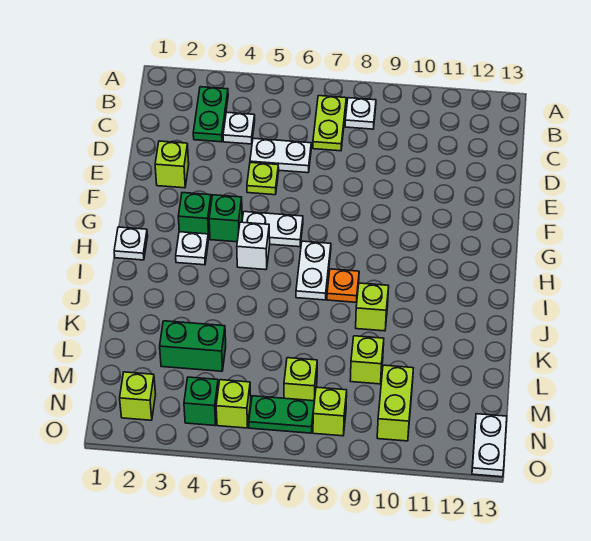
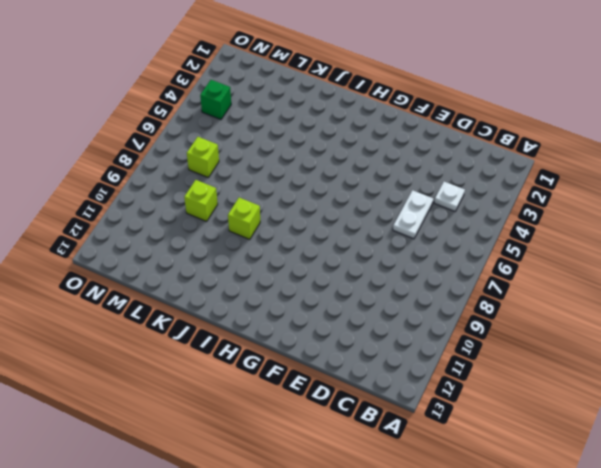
none -> green 1x2 plate [193,87,228,142]
none -> lime 1x2 plate [313,96,346,151]
none -> white 1x1 plate [345,98,376,129]

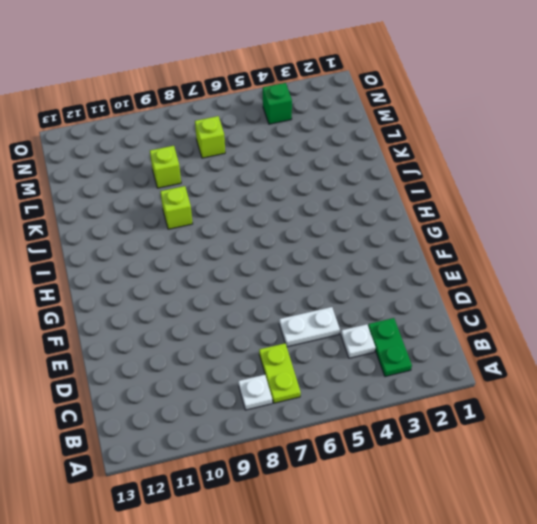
none -> lime 1x1 brick [155,141,189,188]
none -> lime 1x1 plate [247,163,279,195]
none -> green 1x1 brick [178,193,211,239]

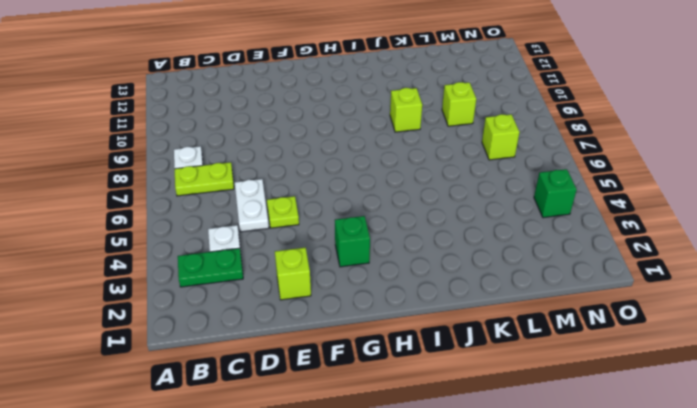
none -> green 1x1 brick [209,195,242,242]
none -> white 1x2 plate [242,212,303,247]
none -> white 1x1 plate [114,227,148,260]

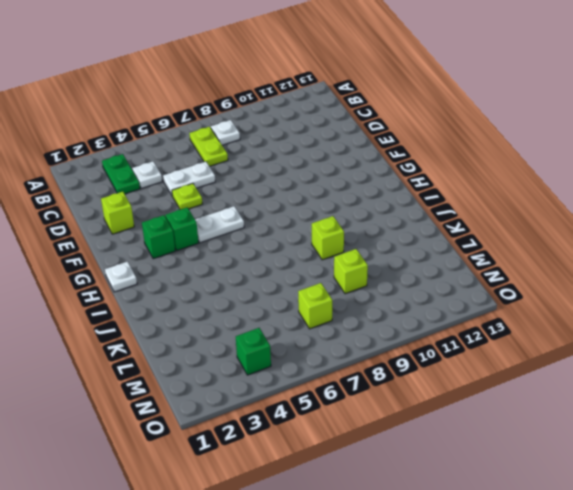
none -> white 1x1 plate [176,232,208,265]
none -> white 1x1 brick [237,222,270,270]
none -> white 1x2 plate [296,241,331,300]

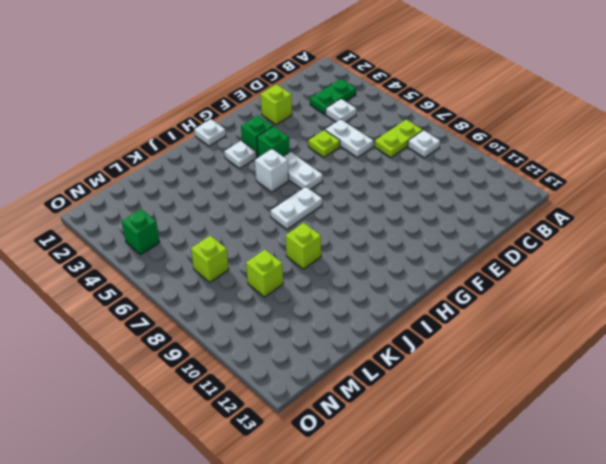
none -> orange 1x1 plate [327,269,359,302]
none -> green 1x2 brick [160,321,226,371]
none -> lime 1x2 brick [377,365,413,441]

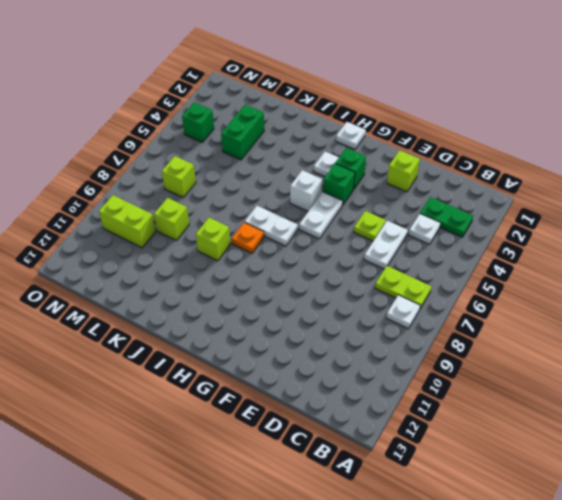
none -> lime 1x1 brick [120,372,156,420]
none -> lime 1x1 brick [216,380,251,428]
none -> green 1x2 plate [249,396,314,433]

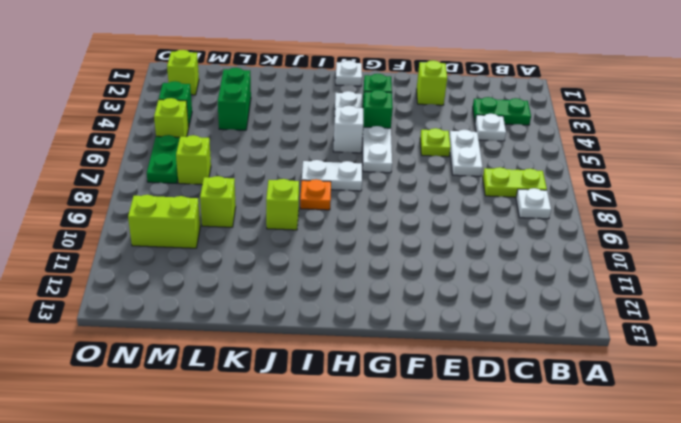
none -> lime 1x1 brick [313,387,347,436]
none -> white 1x2 plate [472,414,507,477]

